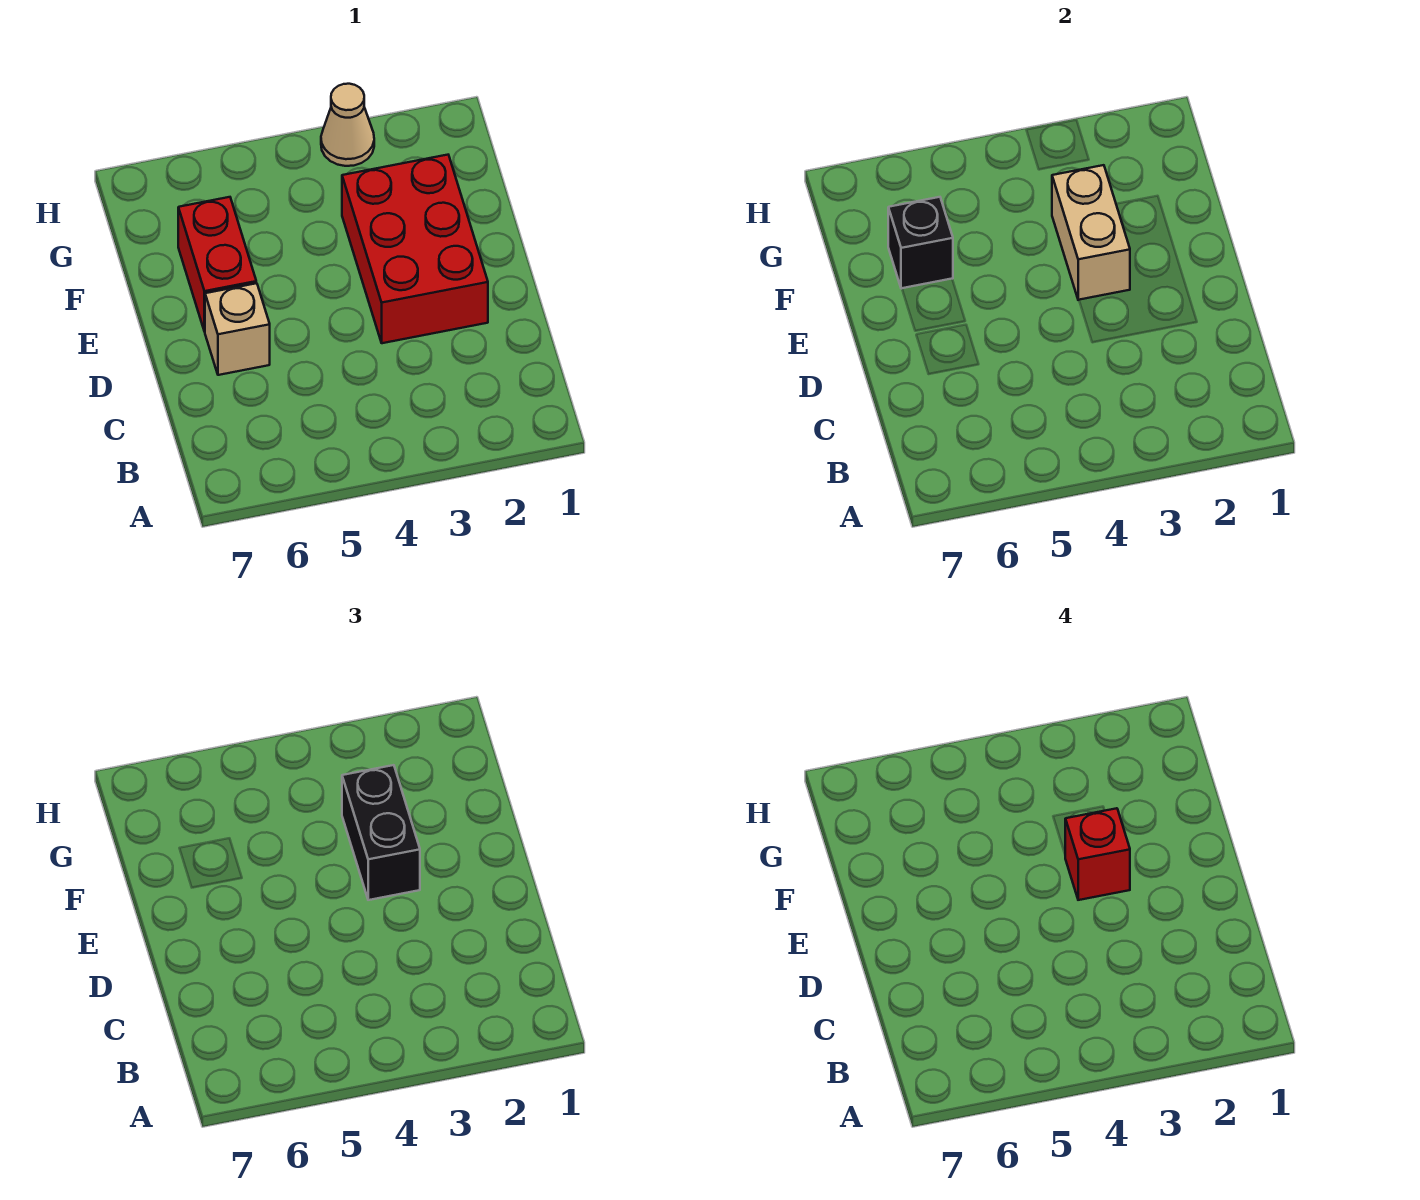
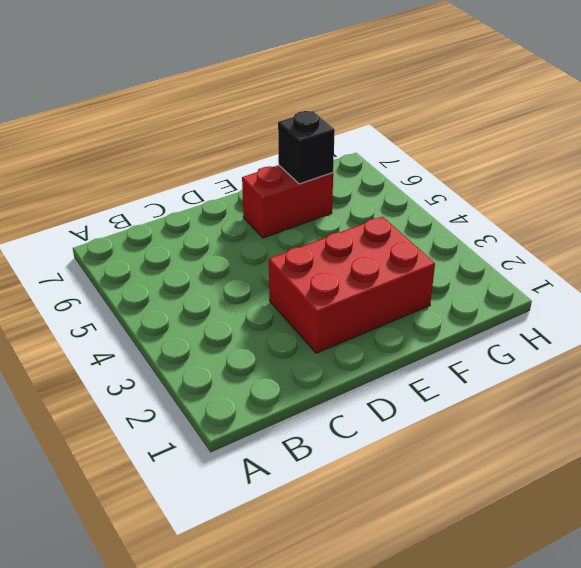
none -> tan 1x1 brick [205,283,270,375]
none -> tan 1x1 cone [321,84,374,166]

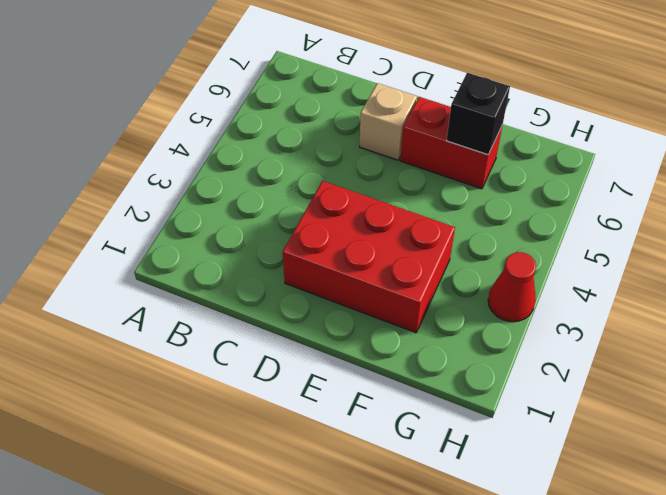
red 1x1 cone [488,252,536,322] -> tan 1x1 cone [321,84,374,166]
none -> tan 1x2 brick [1052,165,1130,300]
none -> black 1x2 brick [342,765,420,900]

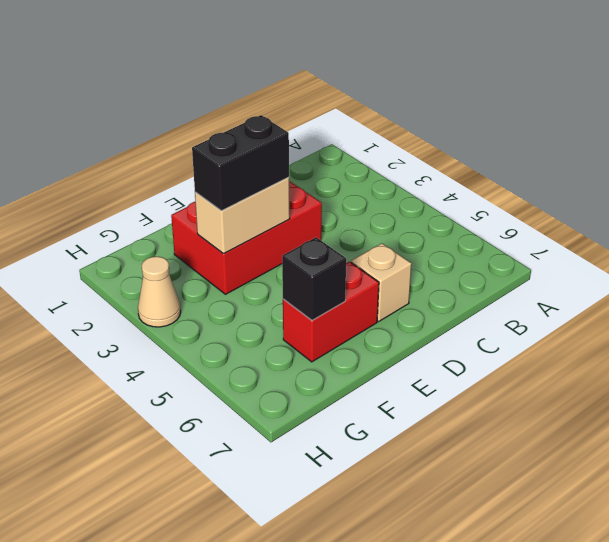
none -> red 1x1 brick [1065,808,1130,900]

